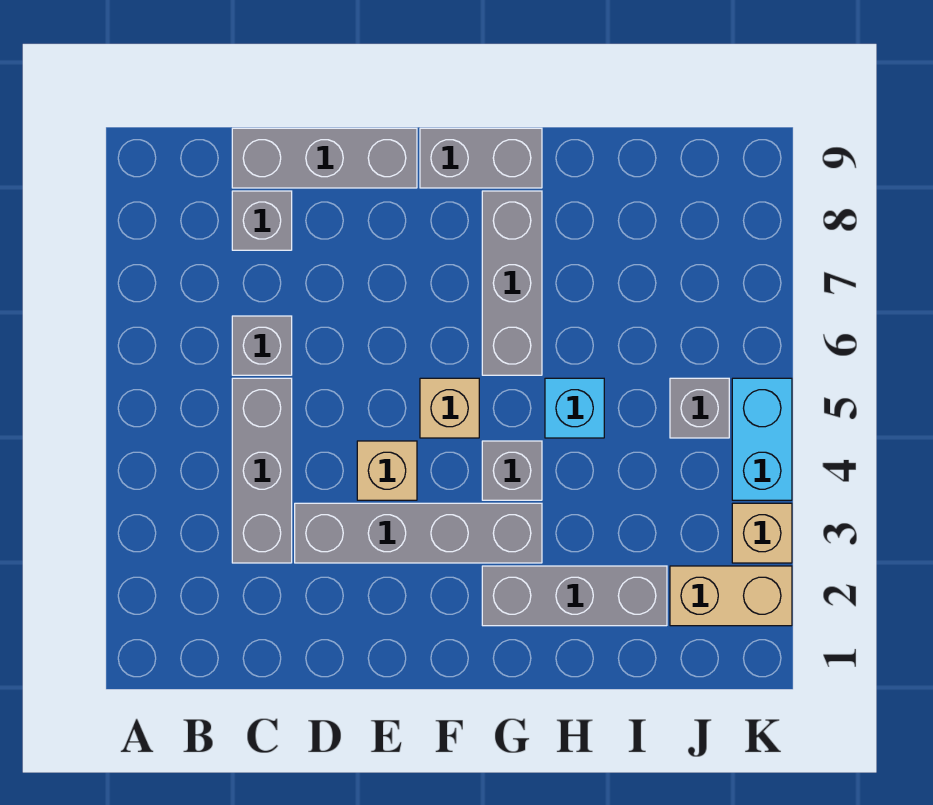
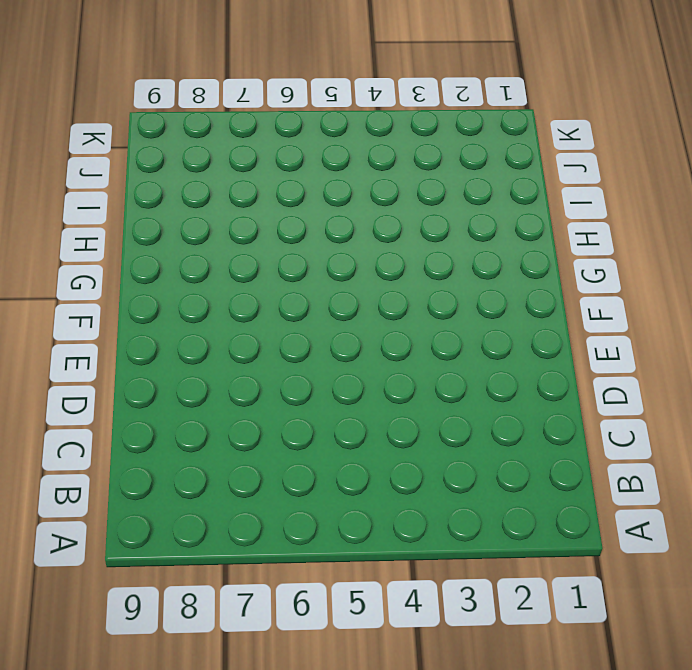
none -> grey 1x3 brick [232,378,292,563]
none -> grey 1x1 brick [232,316,292,375]
none -> grey 1x1 brick [232,191,292,250]

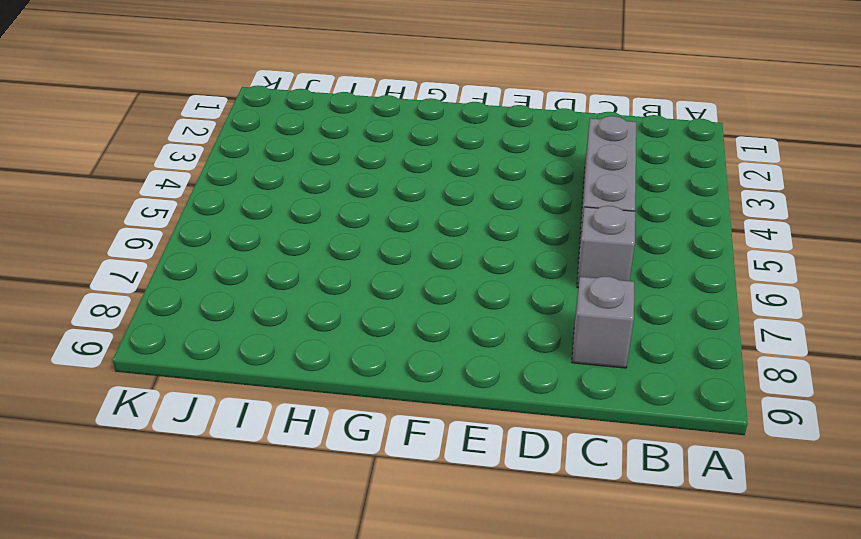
none -> grey 1x3 brick [232,128,417,188]
none -> grey 1x4 brick [295,503,542,563]
none -> tan 1x1 brick [357,441,417,500]

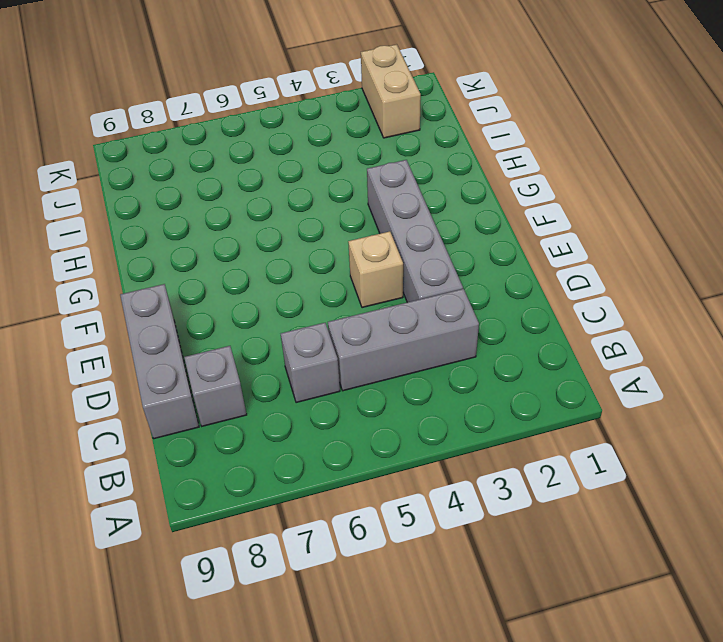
none -> tan 1x1 brick [420,378,479,438]
none -> grey 1x2 brick [420,128,542,188]
none -> grey 1x3 brick [482,566,667,626]

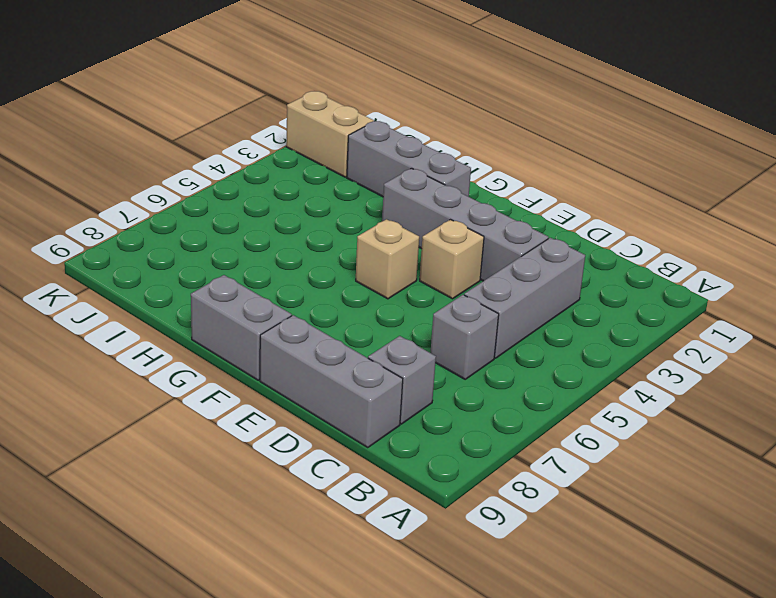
none -> grey 1x1 brick [482,441,542,500]
none -> grey 1x3 brick [482,191,542,375]
none -> cyan 1x1 brick [545,378,604,438]

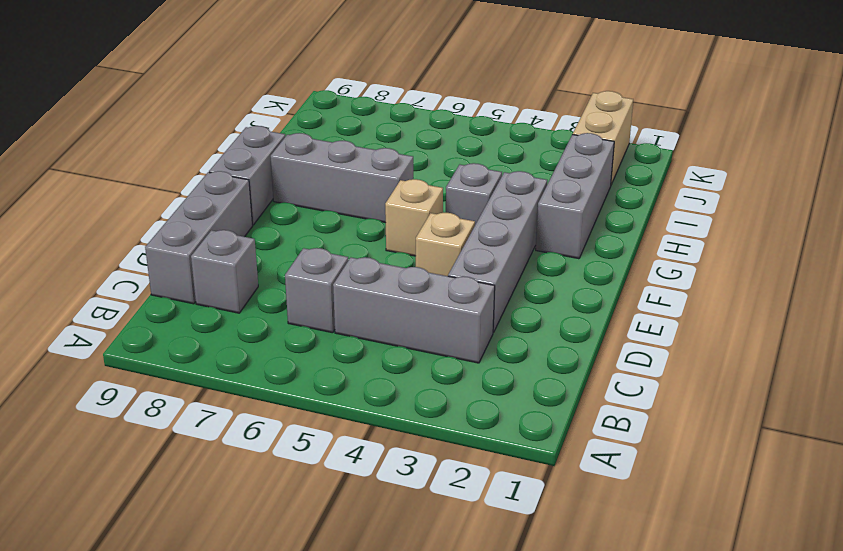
none -> cyan 1x1 brick [545,378,604,438]
none -> grey 1x1 brick [670,378,729,438]
none -> tan 1x1 brick [732,503,792,563]

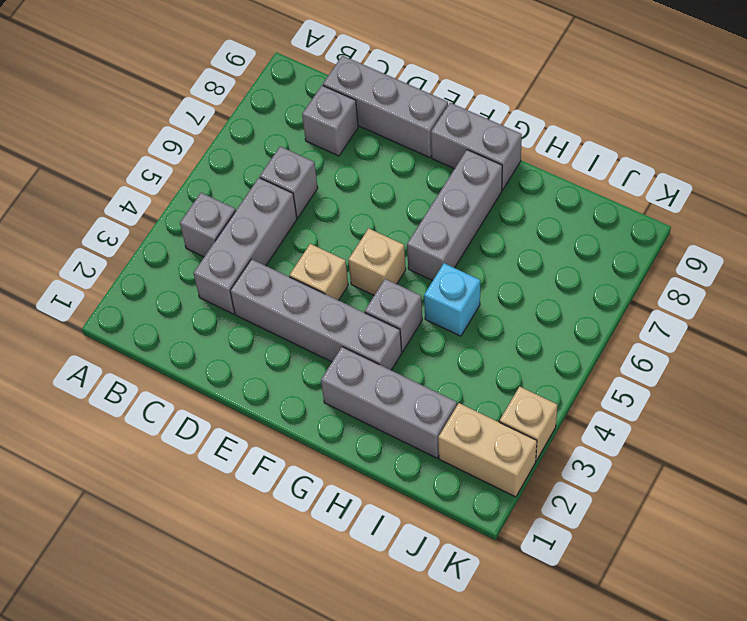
grey 1x1 brick [180,193,236,257] -> grey 1x1 brick moved to [670,378,729,438]
none -> cyan 1x2 brick [732,378,792,500]

